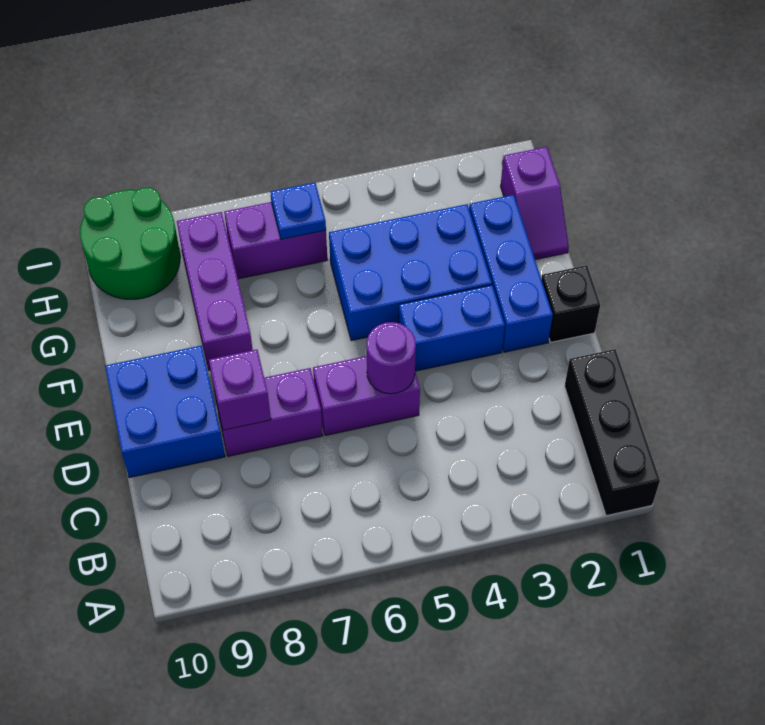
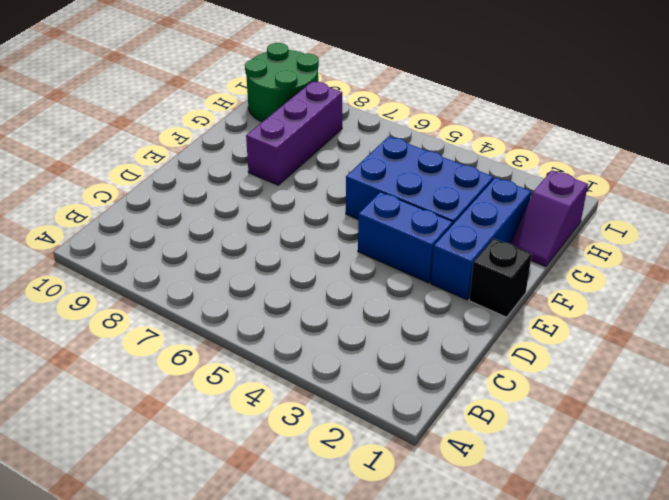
none -> black 1x3 brick [565,349,660,516]
none -> purple 1x2 brick [313,356,420,435]
none -> purple 1x2 brick [215,368,323,456]

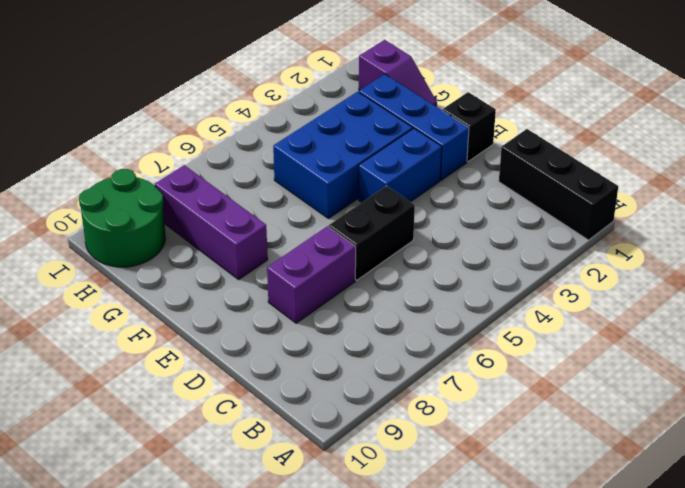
black 1x2 brick [329,186,415,280] -> purple 1x2 brick [313,356,420,435]
none -> blue 2x2 brick [105,346,225,478]
none -> purple 1x2 brick [224,202,327,279]
none -> purple 1x1 round brick [367,322,416,394]

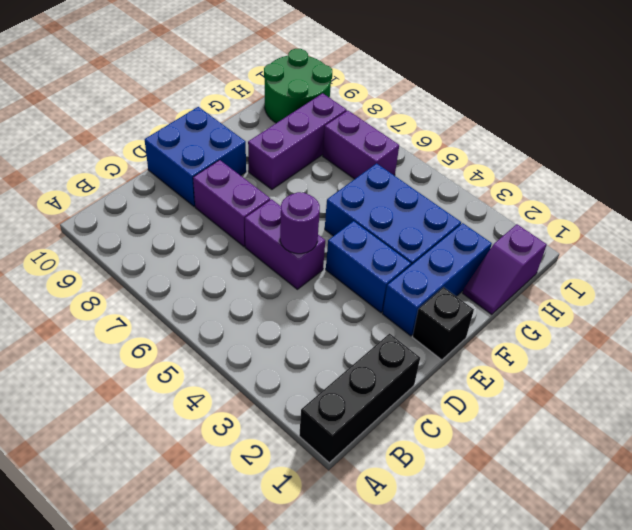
none -> purple 1x1 brick [209,350,271,430]
none -> blue 1x1 plate [270,183,326,240]

